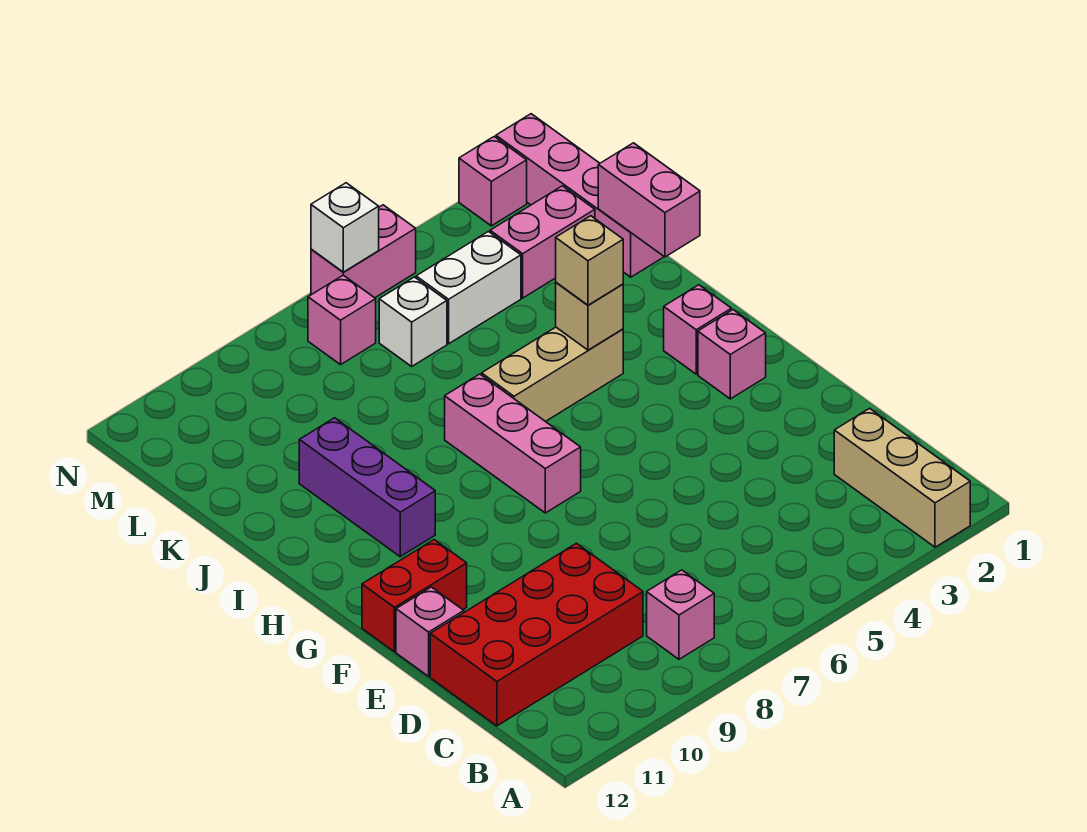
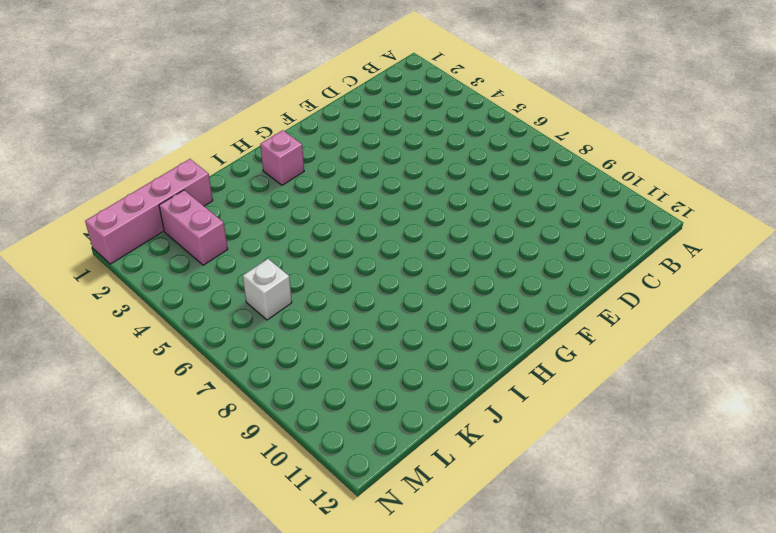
none -> tan 1x3 brick [834,408,970,547]
none -> pink 1x1 brick [647,570,714,659]
none -> red 2x4 brick [430,543,643,726]

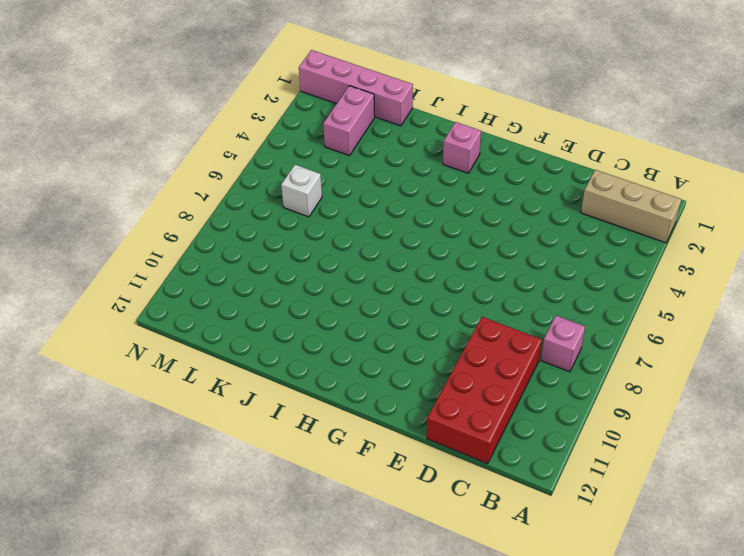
none -> pink 1x1 brick [396,587,464,676]
none -> red 1x2 brick [362,540,467,652]
none -> pink 1x1 brick [698,310,766,399]

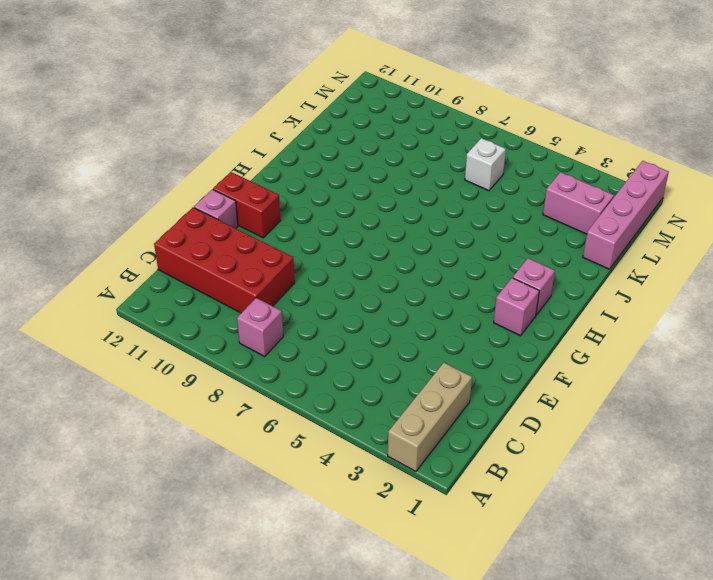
none -> pink 1x3 brick [445,374,581,513]
none -> purple 1x3 brick [299,418,435,557]
none -> tan 1x3 brick [482,327,623,422]

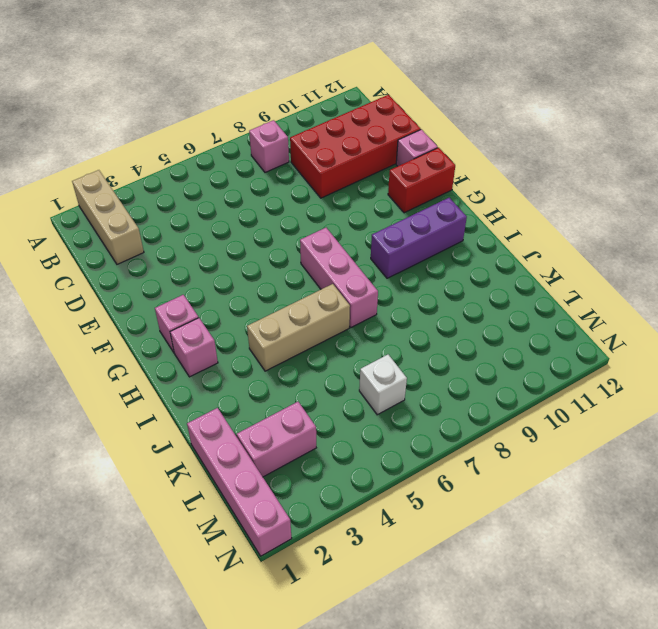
purple 1x3 brick [371,198,467,278] -> purple 1x3 brick turned to [299,418,435,557]
none -> white 1x2 brick [416,232,521,344]
none -> pink 1x1 brick [308,275,376,365]
none -> pink 1x1 brick [459,137,527,226]

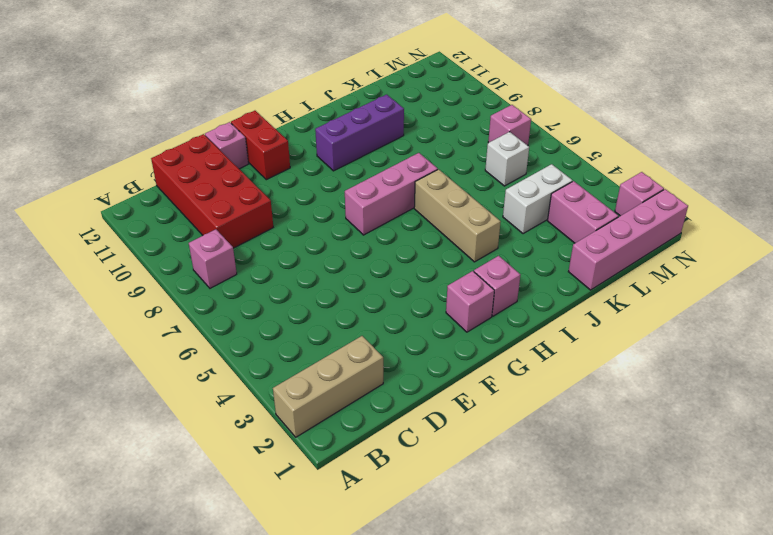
white 1x2 brick [503,164,572,234] -> white 1x2 brick turned to [416,232,521,344]
none -> pink 1x2 brick [311,205,416,298]
none -> tan 1x1 brick [556,283,623,350]
none -> pink 1x2 brick [598,143,700,257]

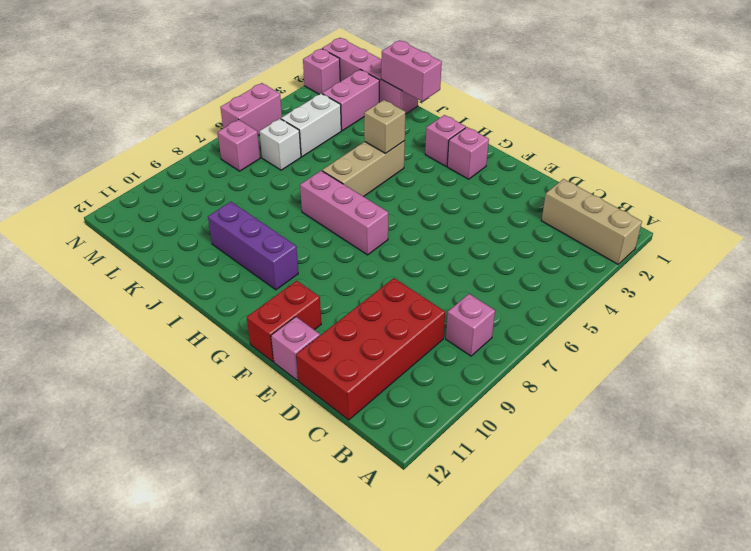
none -> white 1x1 brick [311,183,379,272]
none -> tan 1x1 brick [556,216,623,305]

